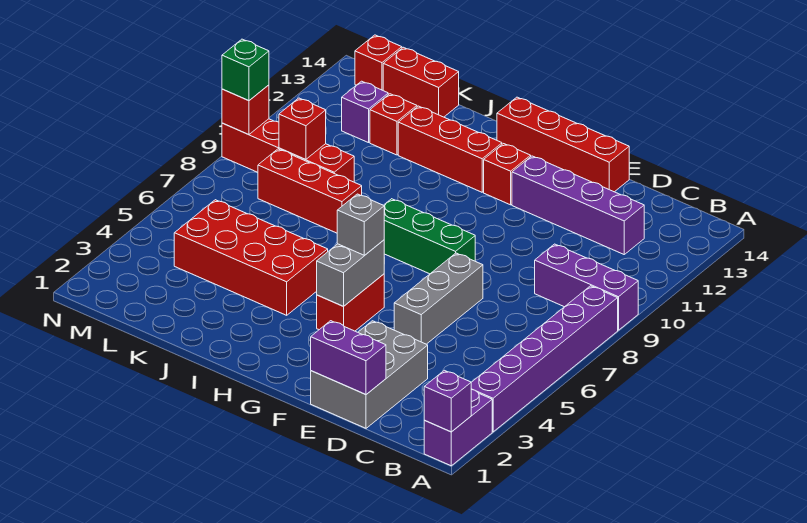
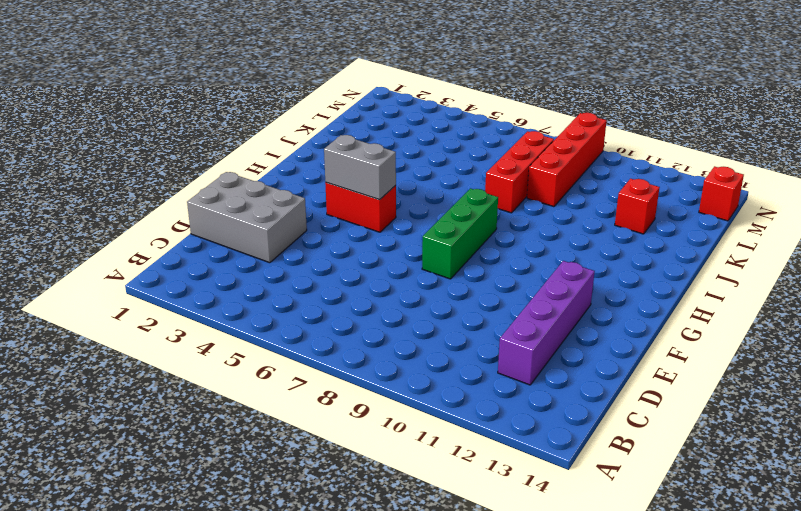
none -> purple 1x2 brick [424,389,492,466]
none -> purple 1x6 brick [471,286,618,432]
none -> purple 1x3 brick [535,244,638,330]

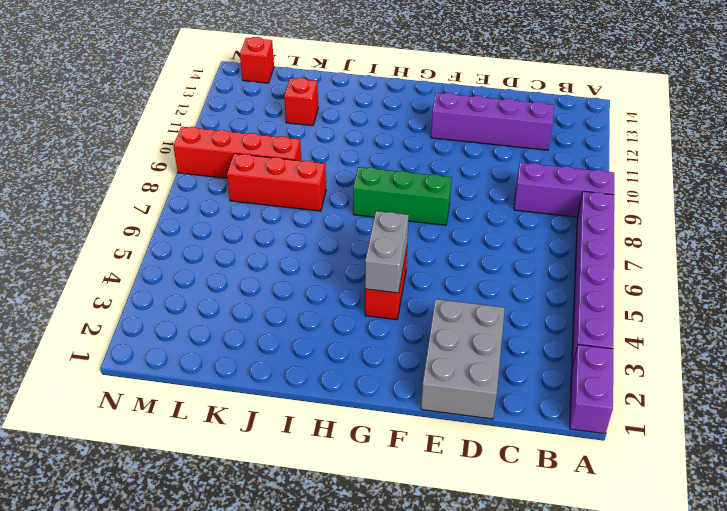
none -> grey 1x3 brick [394,253,483,344]
none -> red 1x4 brick [497,97,629,192]
none -> red 1x1 brick [484,144,531,205]

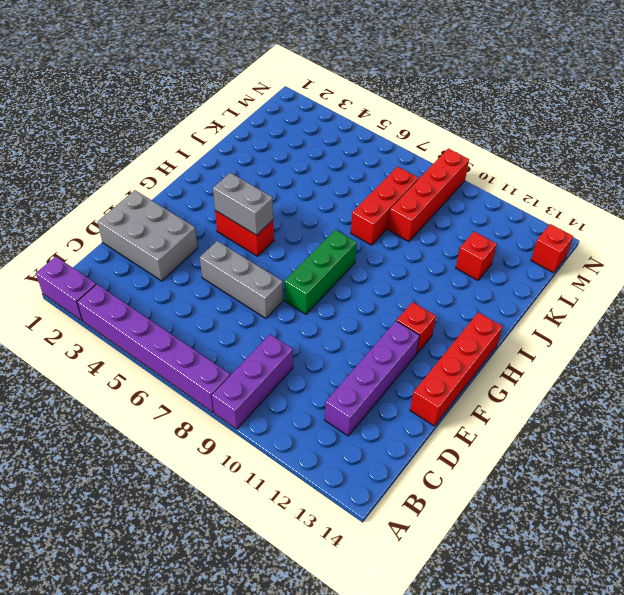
none -> red 1x3 brick [398,106,502,192]
none -> red 2x4 brick [174,200,328,315]
none -> red 1x2 brick [383,47,459,117]

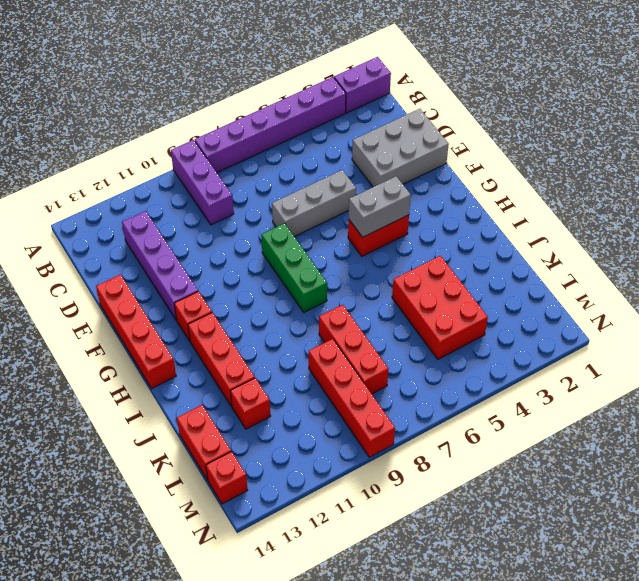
red 2x3 brick [392,256,488,359] -> red 2x4 brick [174,200,328,315]
none -> purple 1x1 brick [342,81,388,143]
none -> purple 1x1 brick [424,370,471,432]
none -> purple 1x2 brick [311,321,386,394]

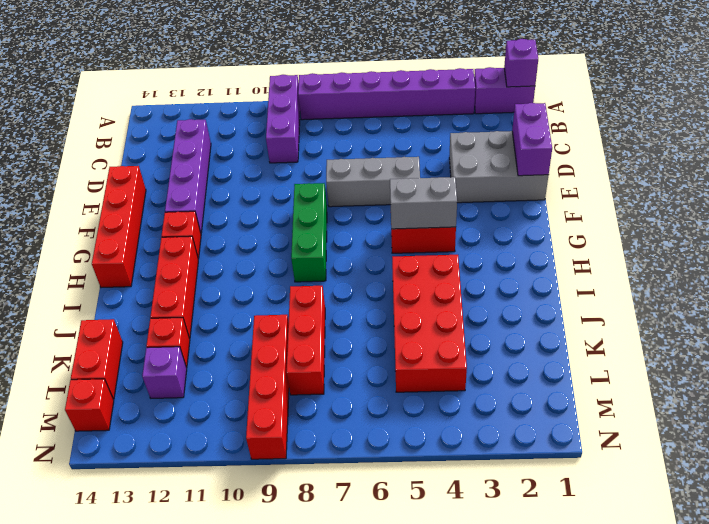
none -> red 1x1 brick [279,98,326,160]
none -> red 1x1 brick [222,85,269,135]
none -> grey 1x1 brick [337,194,384,255]

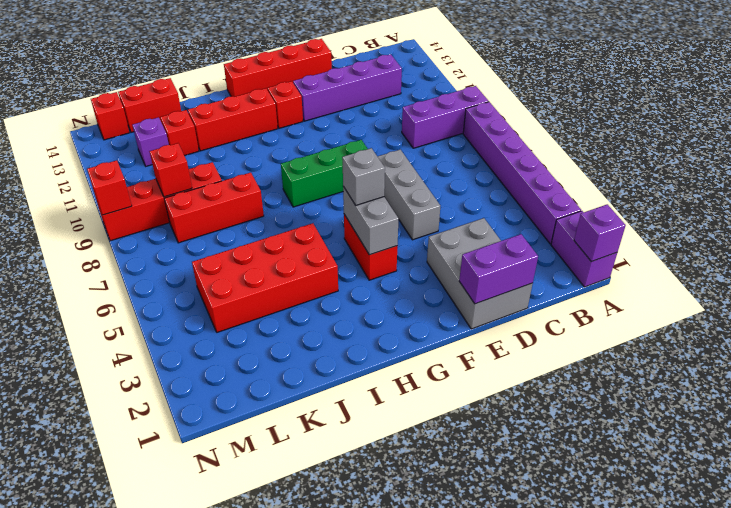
none -> green 1x1 brick [222,39,269,101]

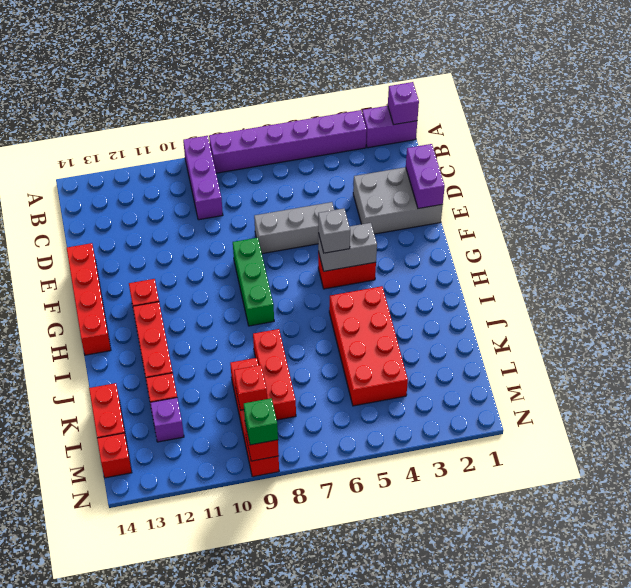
none -> purple 1x4 brick [512,156,644,254]

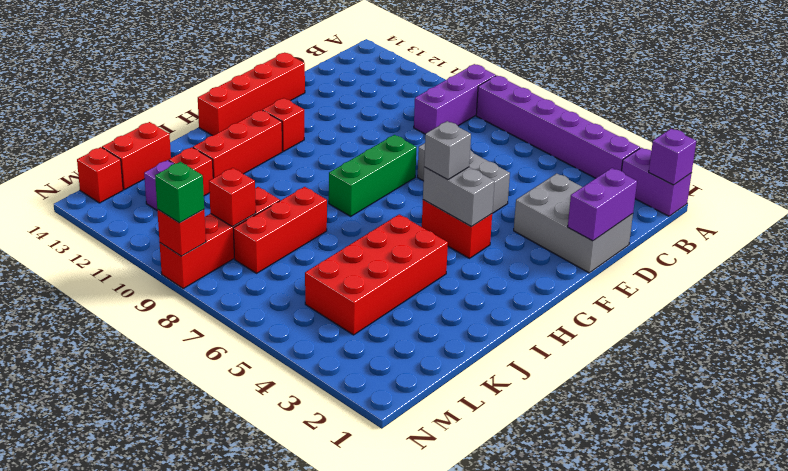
none -> purple 1x4 brick [512,156,644,254]

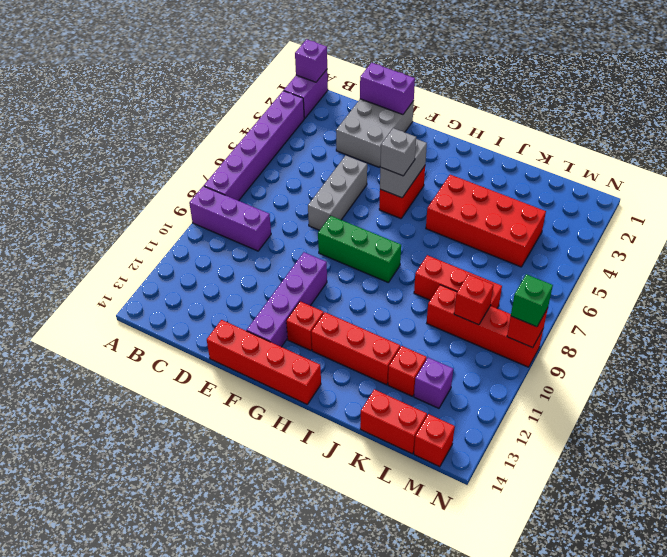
purple 1x4 brick [247,252,327,347] -> purple 1x4 brick turned to [512,156,644,254]

